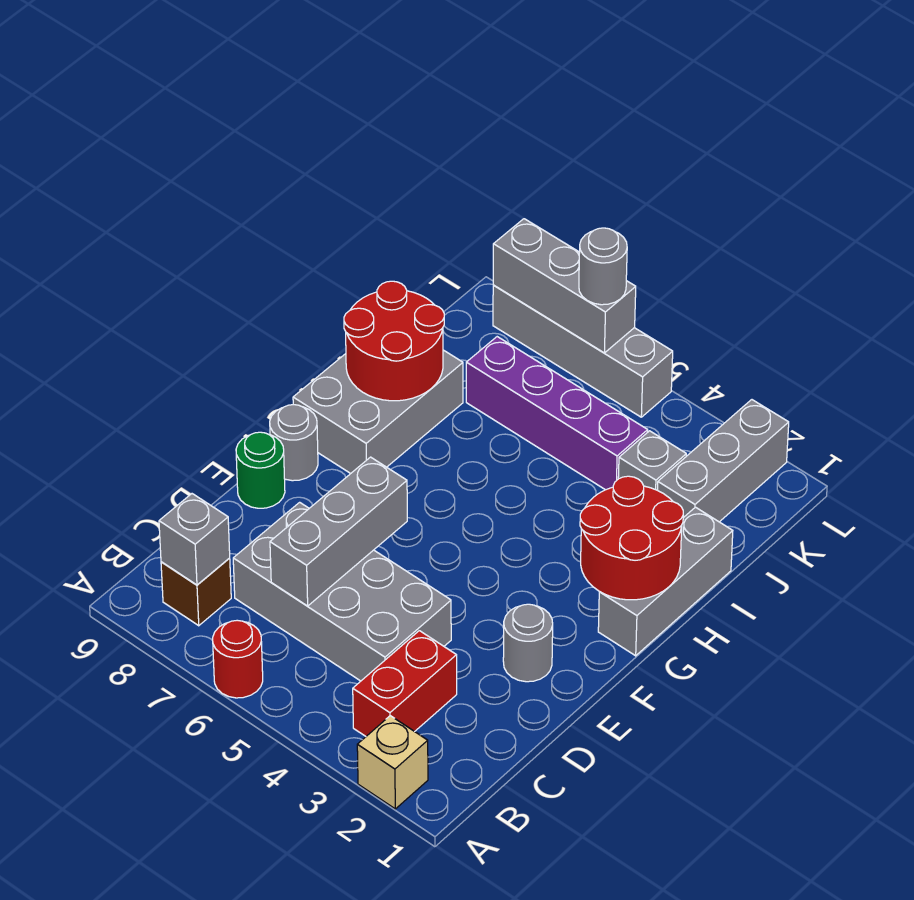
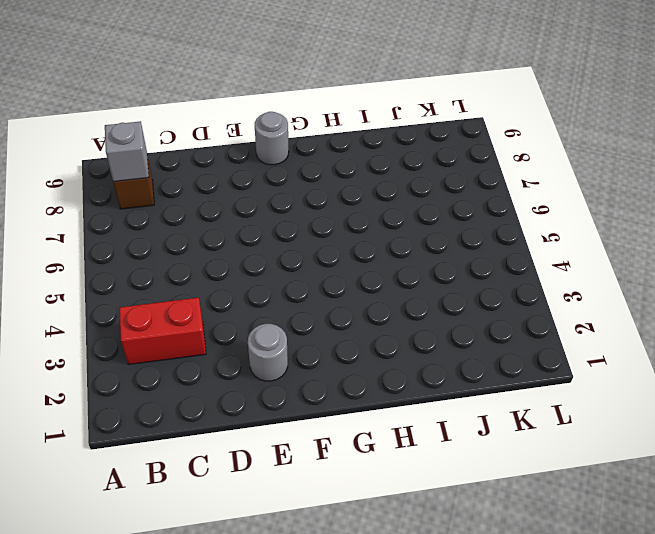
none -> tan 1x1 brick [357,716,428,809]
none -> red 1x1 round brick [213,620,263,698]
none -> grey 2x4 brick [233,502,451,681]

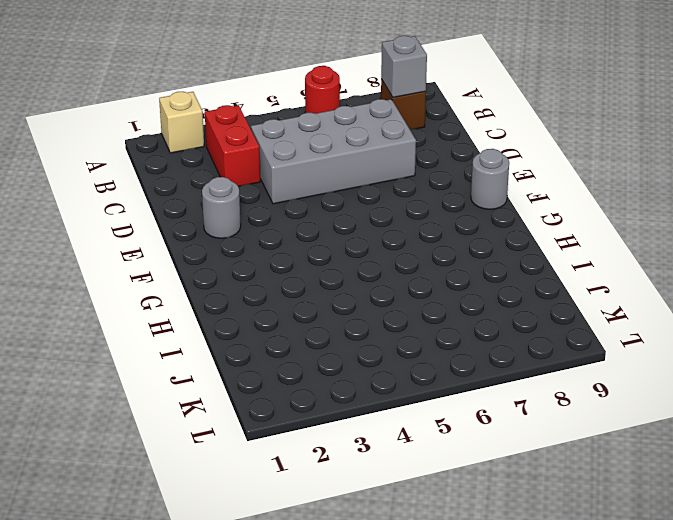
none -> green 1x1 round brick [236,432,285,508]
none -> grey 1x3 brick [598,507,733,656]
none -> grey 2x3 brick [293,350,463,474]

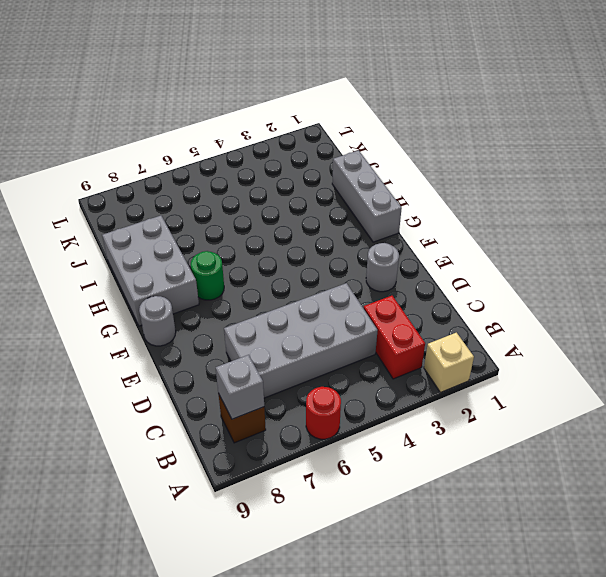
green 1x1 round brick [191,251,224,300] -> green 1x1 round brick moved to [236,432,285,508]
none -> grey 1x3 brick [658,400,789,522]
none -> grey 1x1 brick [618,431,686,490]
none -> purple 1x4 brick [466,337,648,490]

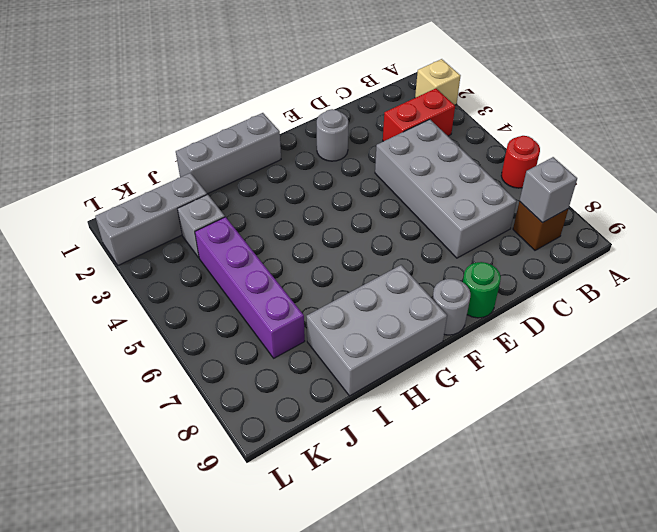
none -> grey 1x4 brick [493,285,673,417]
none -> grey 1x3 brick [270,457,407,606]
none -> red 2x2 round brick [580,476,683,600]

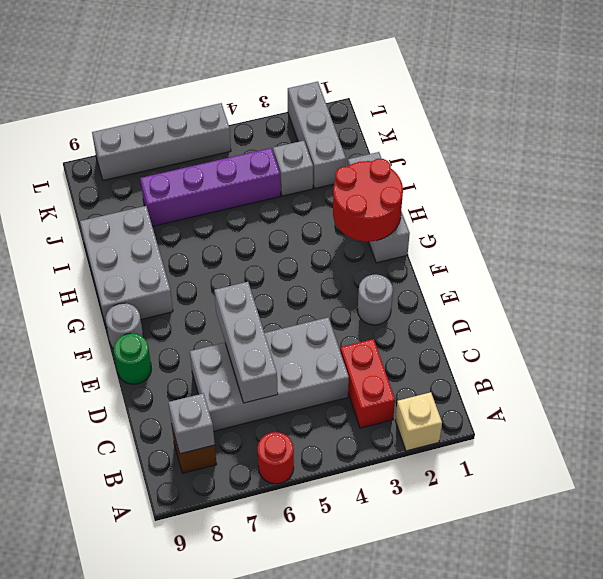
none -> red 2x2 round brick [344,281,444,401]
none -> grey 1x3 brick [493,219,636,353]
none -> grey 1x1 round brick [579,228,627,305]

